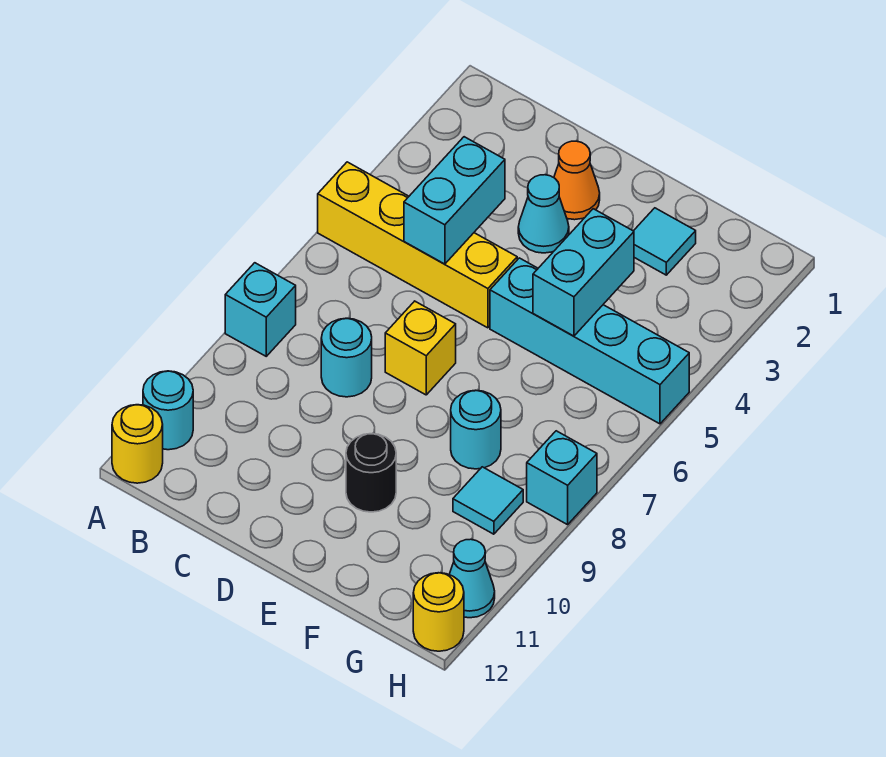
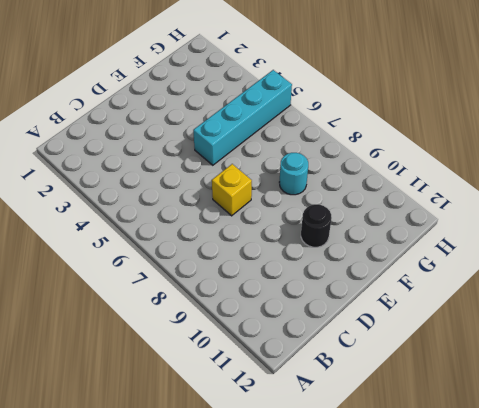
none -> yellow 1x4 brick [318,162,517,328]
none -> cyan 1x1 brick [225,263,296,356]
none -> cyan 1x1 round brick [143,371,193,450]

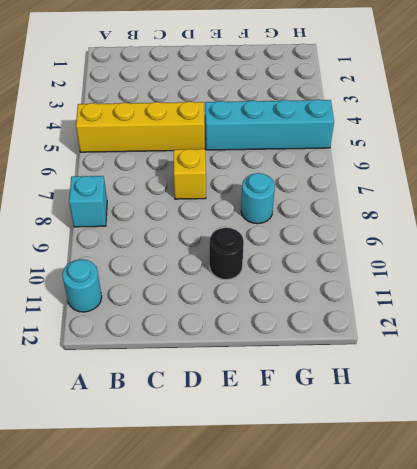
none -> yellow 1x1 round brick [112,405,163,483]
none -> cyan 1x1 round brick [321,318,372,397]
none -> orange 1x1 cone [554,141,600,220]

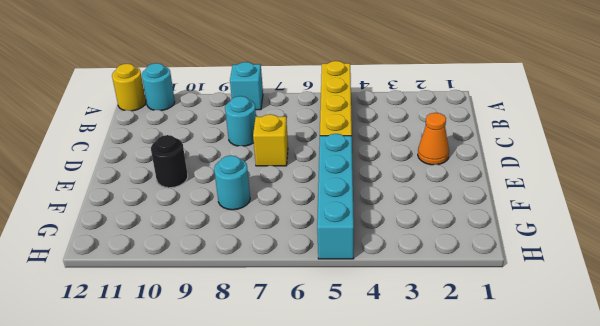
none -> cyan 1x1 cone [518,175,569,253]
none -> cyan 1x1 tile [634,208,696,275]
none -> cyan 1x1 tile [453,467,523,534]

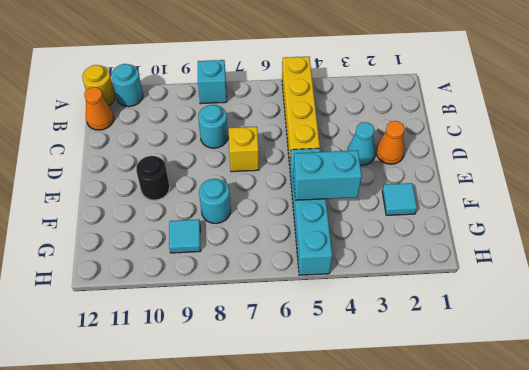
orange 1x1 cone [84,87,114,130] -> none
none -> cyan 1x1 brick [527,431,597,525]
none -> cyan 1x1 cone [449,539,495,618]
none -> yellow 1x1 round brick [413,573,464,651]

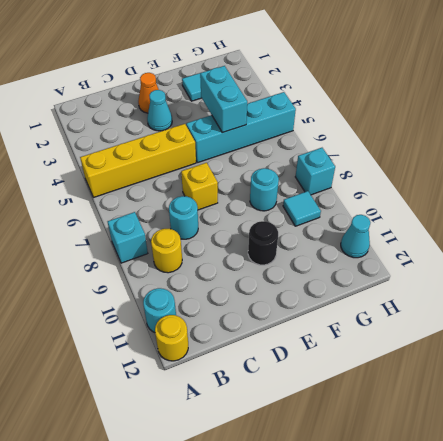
yellow 1x1 round brick [151,229,182,273] -> yellow 1x1 round brick moved to [413,573,464,651]
none -> cyan 1x2 brick [404,137,505,264]

